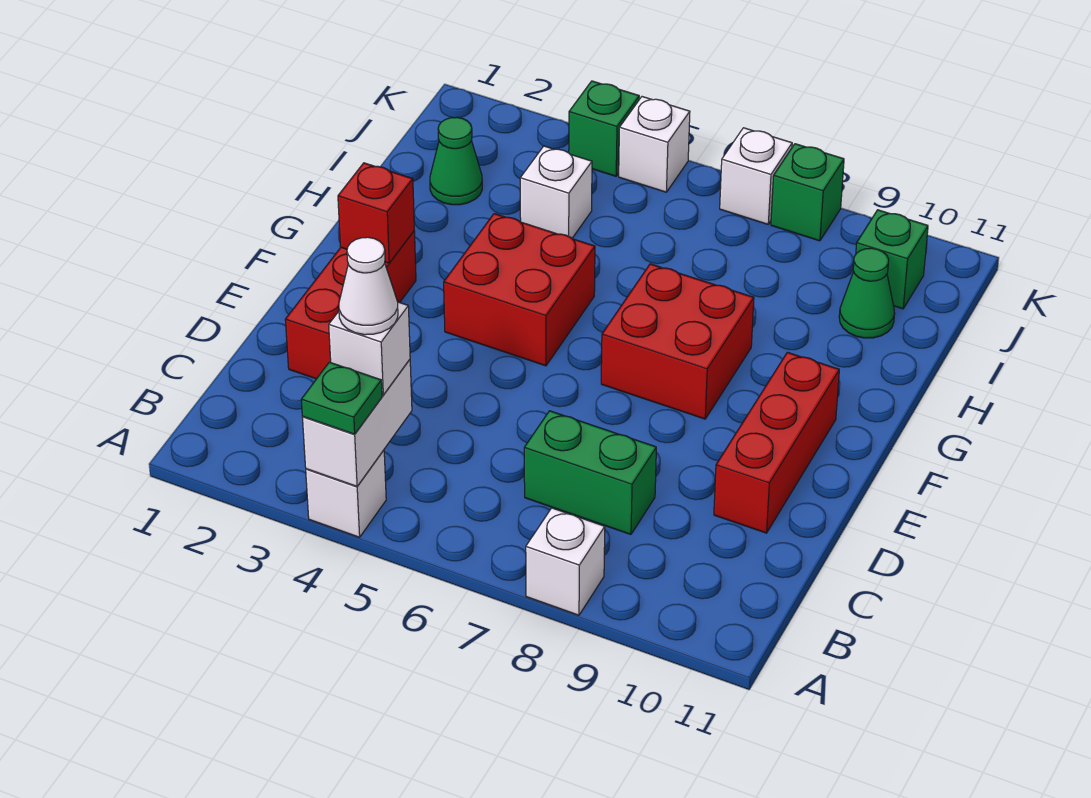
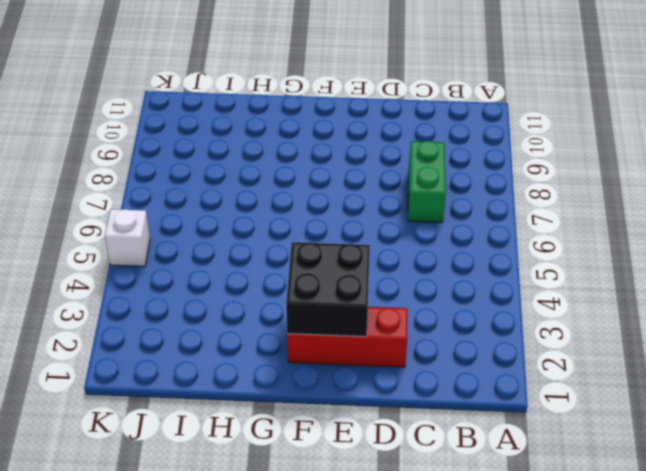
black 2x2 brick [286,242,370,337] -> red 1x1 brick [338,163,414,263]
none -> white 1x1 brick [306,450,386,537]
none -> white 1x1 brick [526,508,605,615]
none -> red 1x3 brick [714,352,839,533]

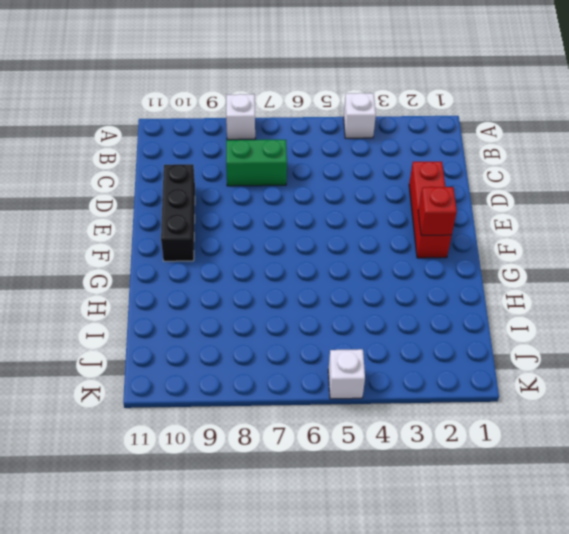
black 1x3 brick [161,164,195,261] -> red 1x3 brick [714,352,839,533]
none -> red 2x2 brick [444,214,595,366]
none -> red 2x2 brick [601,264,754,419]
none -> green 1x1 cone [430,117,482,205]

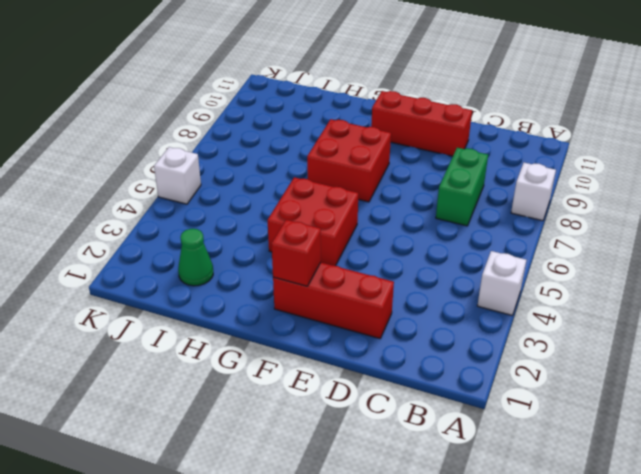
none -> white 1x1 brick [520,146,592,238]
none -> green 1x1 cone [839,248,895,338]
none -> green 1x1 brick [856,210,928,309]

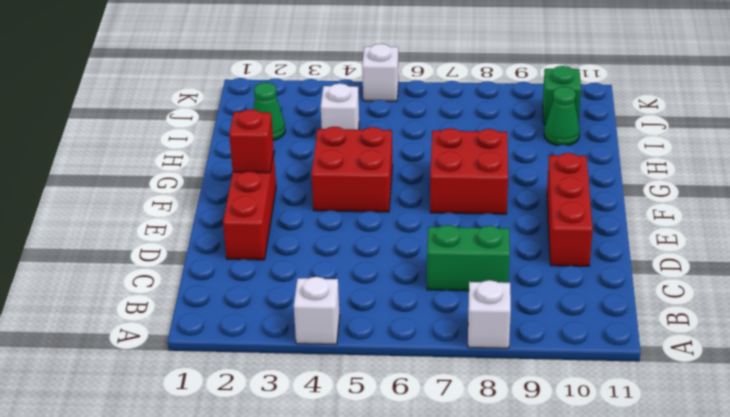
none -> green 1x1 brick [569,81,639,176]
none -> white 1x1 brick [720,128,792,224]
none -> green 1x1 brick [771,144,844,241]

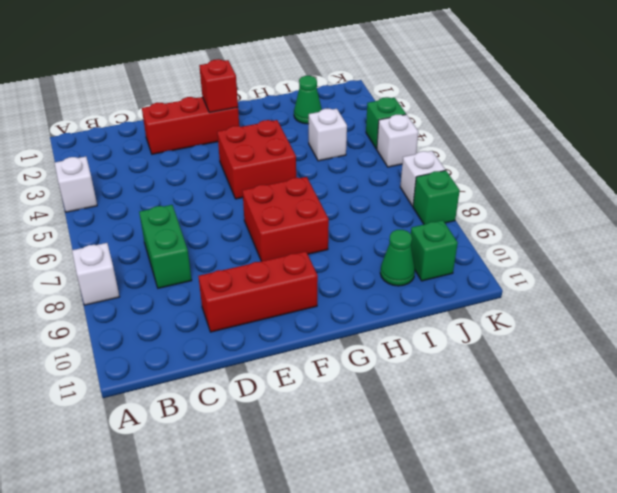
none -> white 1x2 brick [302,360,412,486]
none -> green 1x1 plate [301,362,382,434]
none -> white 1x1 brick [329,302,410,395]

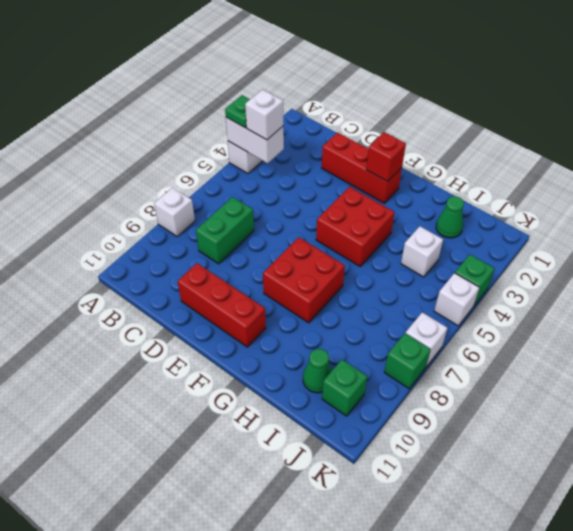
none -> white 1x1 cone [339,237,398,335]

